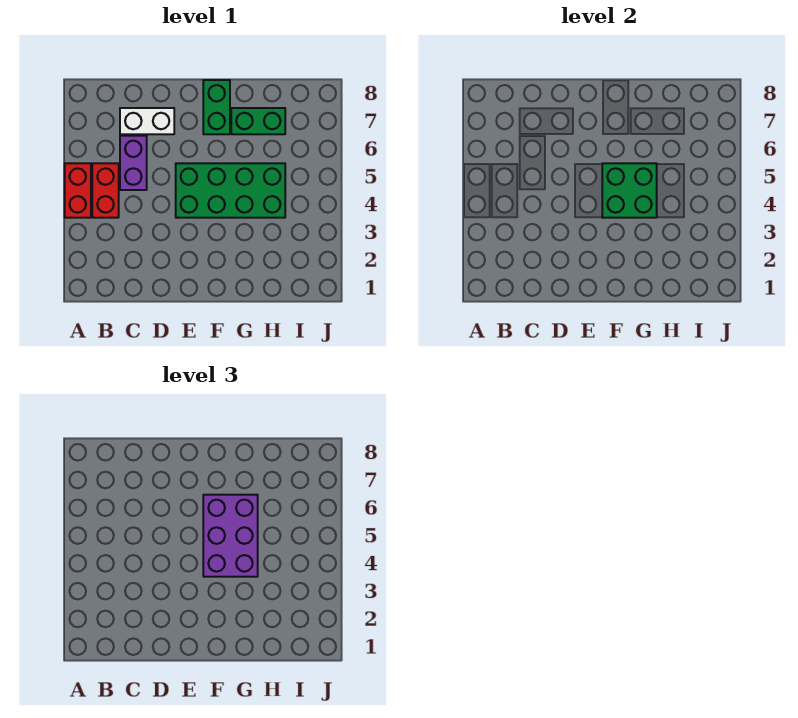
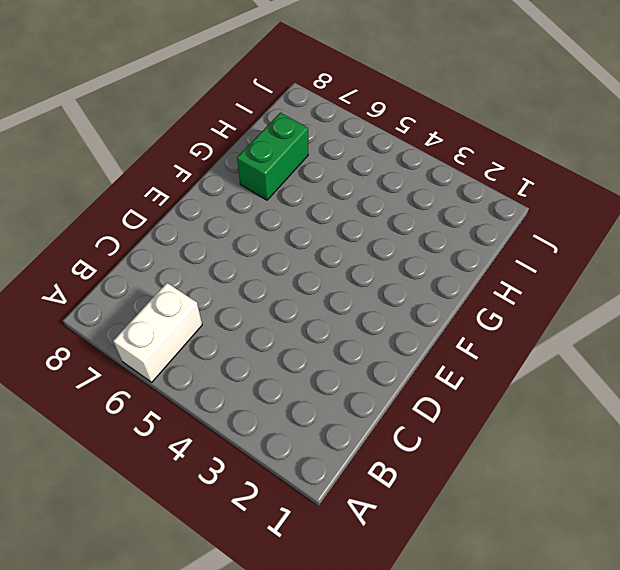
white 1x2 brick [113,283,202,382] -> white 1x2 brick moved to [120,108,174,134]
none -> red 1x2 brick [65,163,91,218]
none -> red 1x2 brick [92,163,119,218]

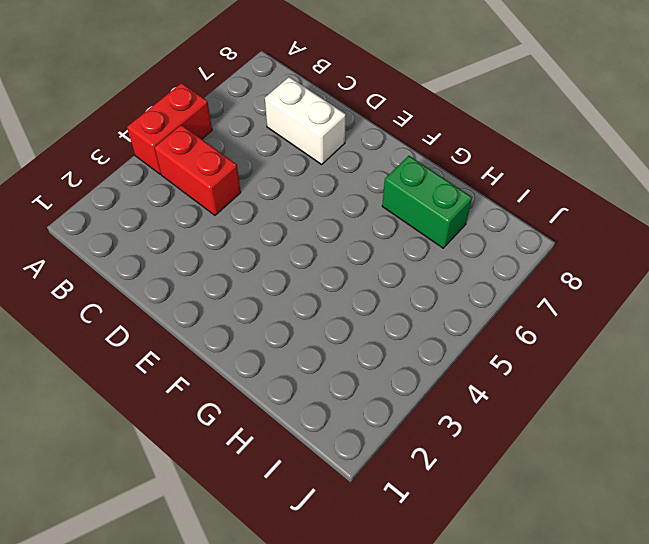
red 1x2 brick [154,125,241,215] -> red 1x2 brick turned to [92,163,119,218]
none -> purple 1x2 brick [120,136,147,190]
none -> green 2x4 brick [176,163,285,218]

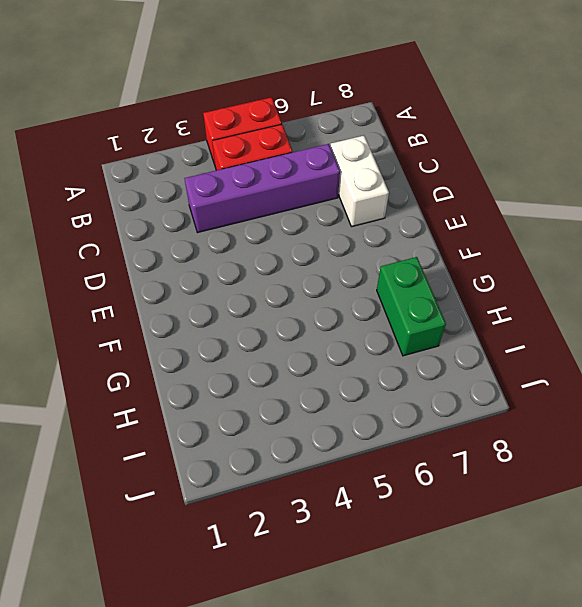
purple 1x4 brick [184,144,340,233] -> purple 1x2 brick [120,136,147,190]
none -> green 2x4 brick [176,163,285,218]
none -> green 1x2 brick [203,80,230,134]

